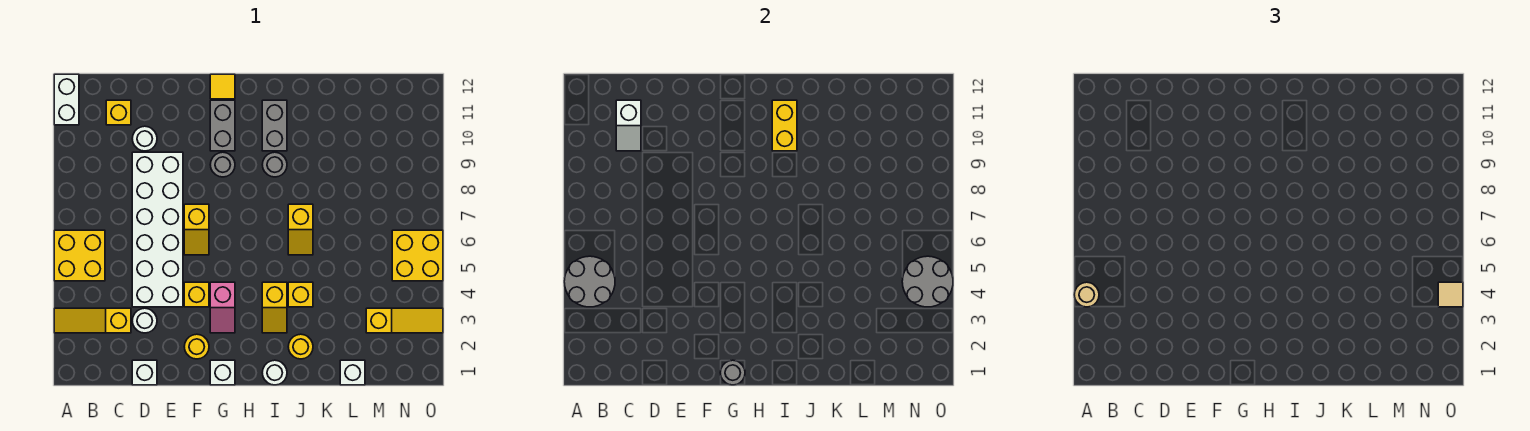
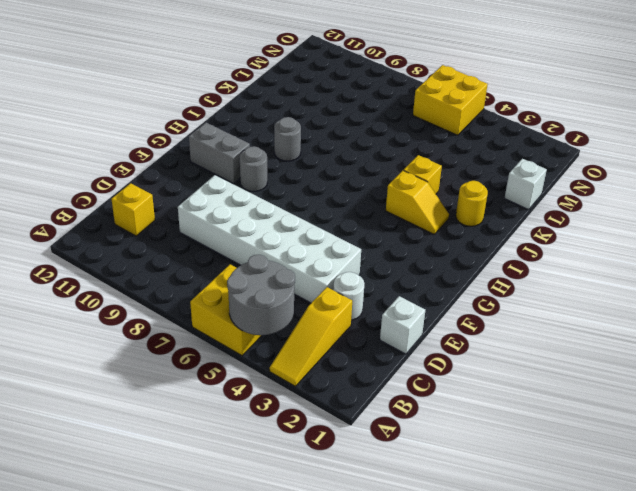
none -> white 1x2 brick [54,74,79,125]
none -> white 1x1 round brick [132,126,157,151]
none -> yellow 1x1 round brick [184,334,209,359]
none -> yellow 1x1 brick [184,282,209,307]

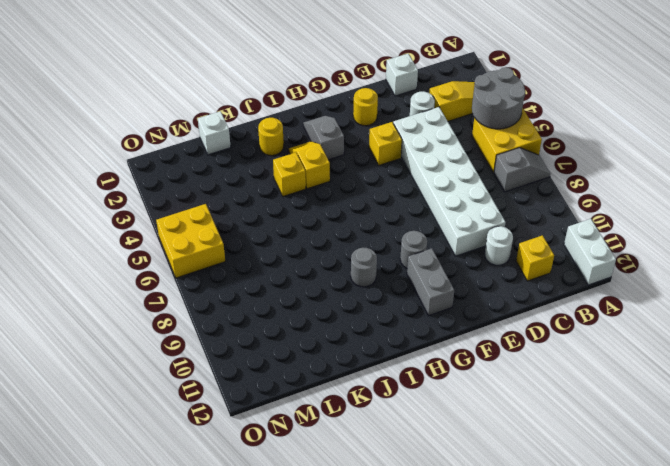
grey 1x2 slope [494,148,551,192] -> none
grey 1x2 slope [303,116,344,160] -> none
none -> yellow 1x2 slope [184,204,209,255]
none -> white 1x1 brick [210,360,235,385]
none -> pink 1x2 slope [210,282,235,333]
none -> yellow 1x1 tile [210,74,235,99]

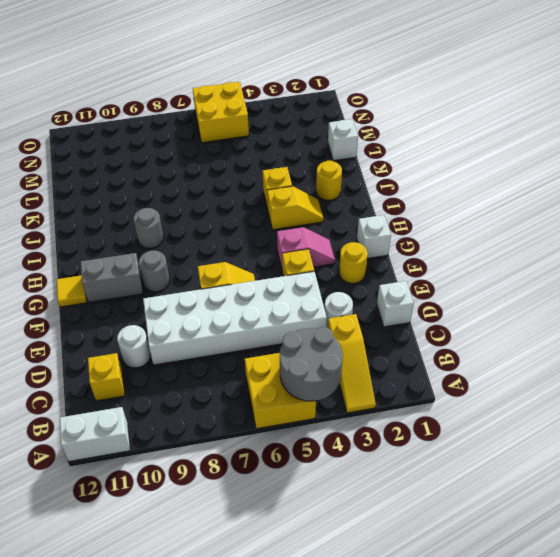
none -> white 1x1 round brick [262,360,287,385]
none -> grey 1x2 brick [262,100,287,151]
none -> yellow 1x2 slope [288,204,313,255]
none -> yellow 1x3 slope [366,308,443,333]

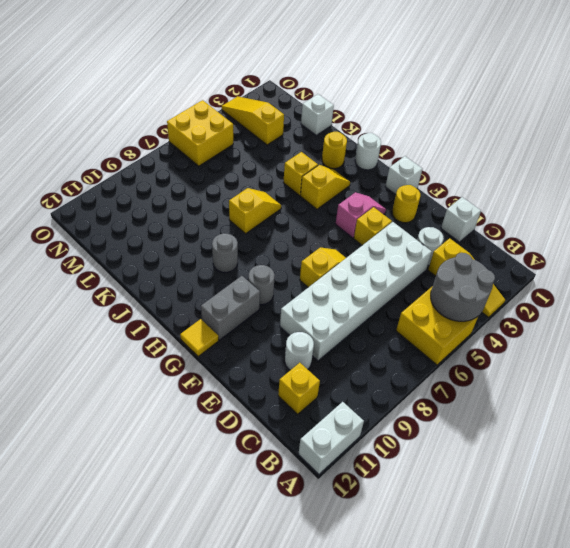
none -> grey 1x2 brick [262,100,287,151]
none -> white 1x2 slope [616,100,641,151]
none -> grey 1x1 round brick [720,360,745,385]
none -> yellow 1x2 brick [772,100,797,151]

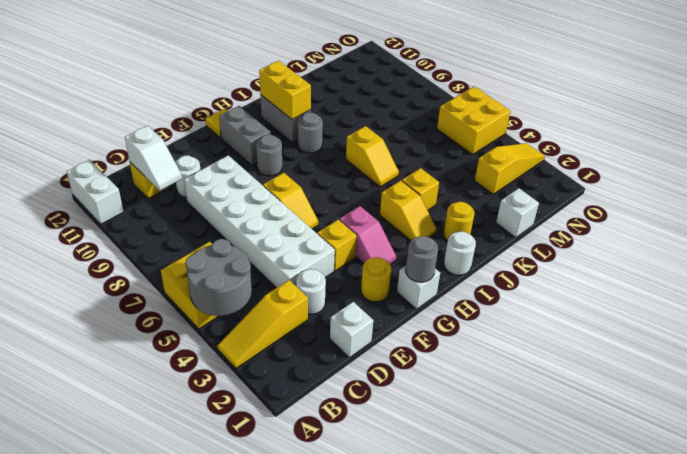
none -> grey 2x2 round brick [902,256,953,307]
none -> tan 1x1 round brick [1074,282,1099,307]
none -> tan 1x1 tile [1438,282,1463,307]

